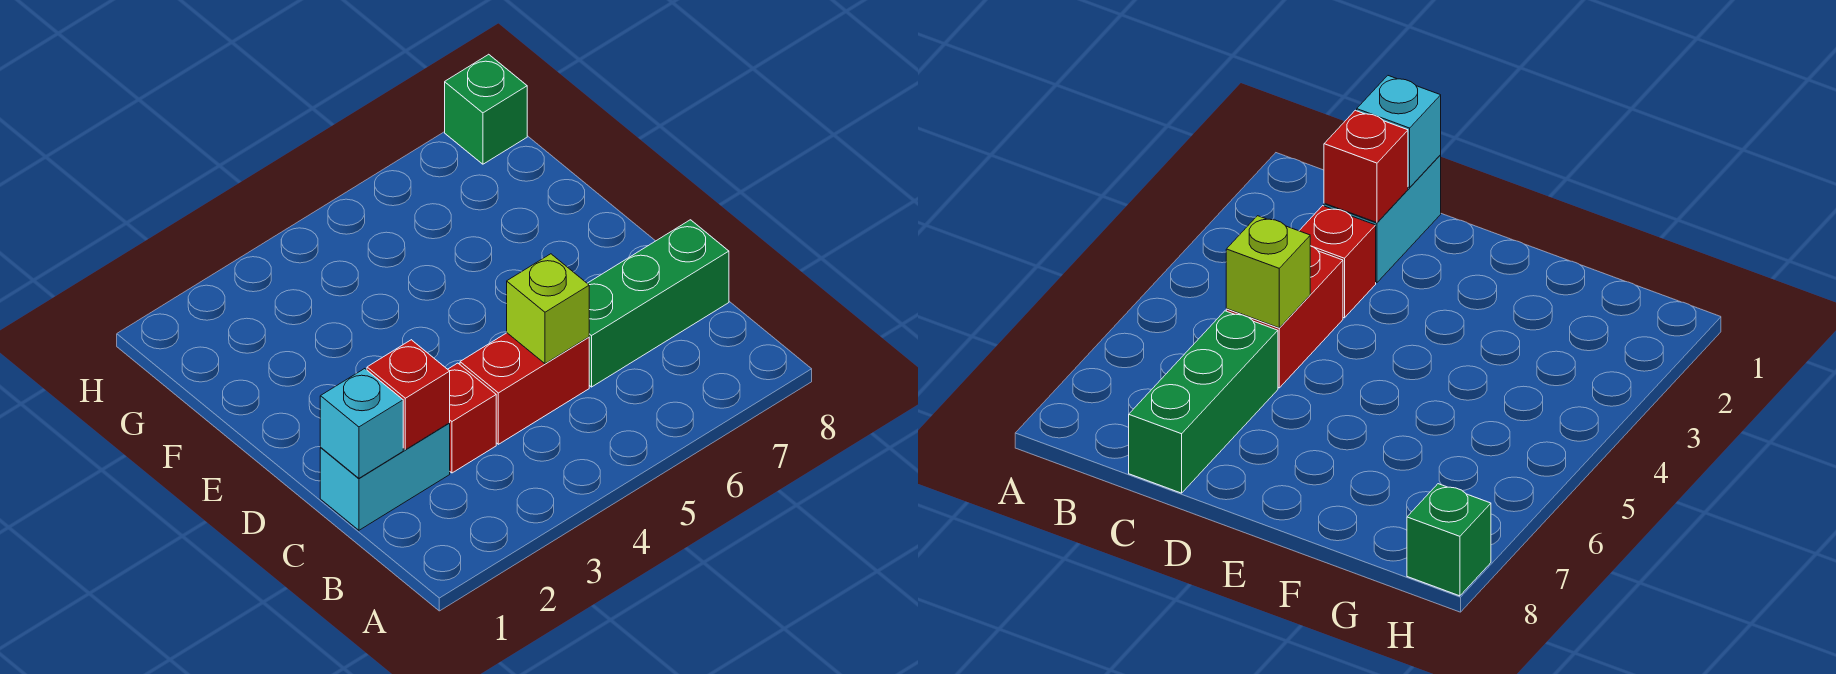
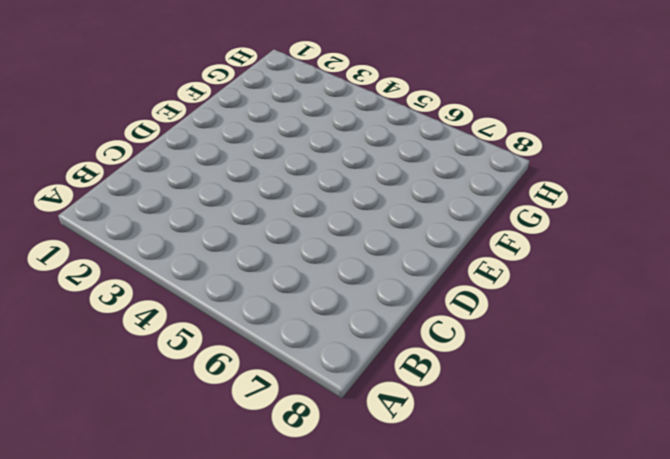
none -> cyan 1x2 brick [320,423,450,530]
none -> red 1x1 brick [448,363,496,473]

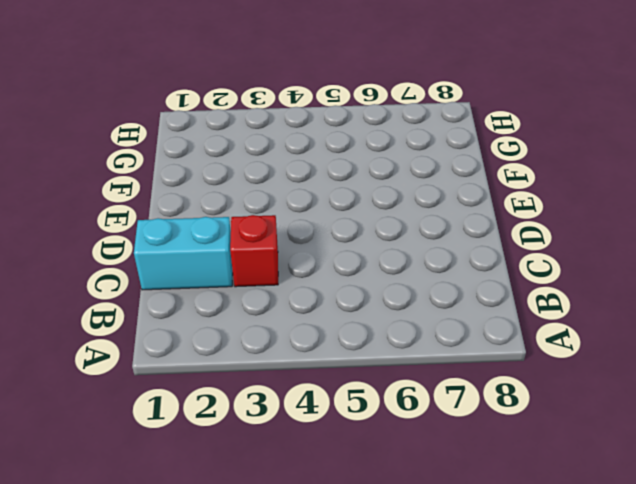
none -> red 1x2 brick [460,333,589,444]
none -> green 1x3 brick [587,220,729,387]

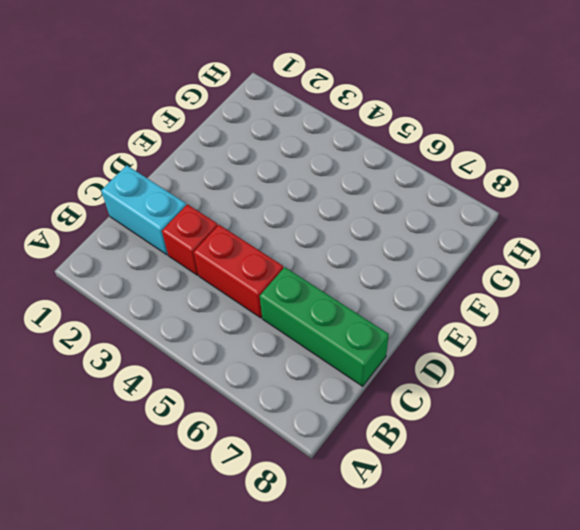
none -> green 1x1 brick [445,54,527,164]
none -> cyan 1x1 brick [320,369,403,478]

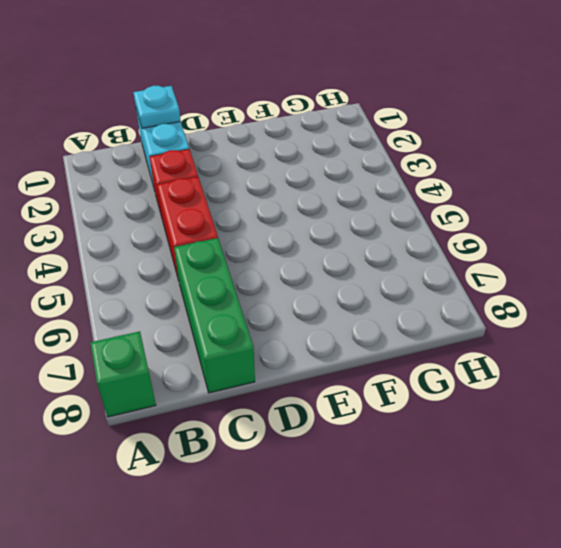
green 1x1 brick [91,331,156,417] -> green 1x1 brick moved to [445,54,527,164]
cyan 1x1 plate [133,86,181,128] -> cyan 1x1 brick [320,369,403,478]
none -> red 1x1 brick [367,340,450,450]
none -> lime 1x1 brick [507,254,589,364]

